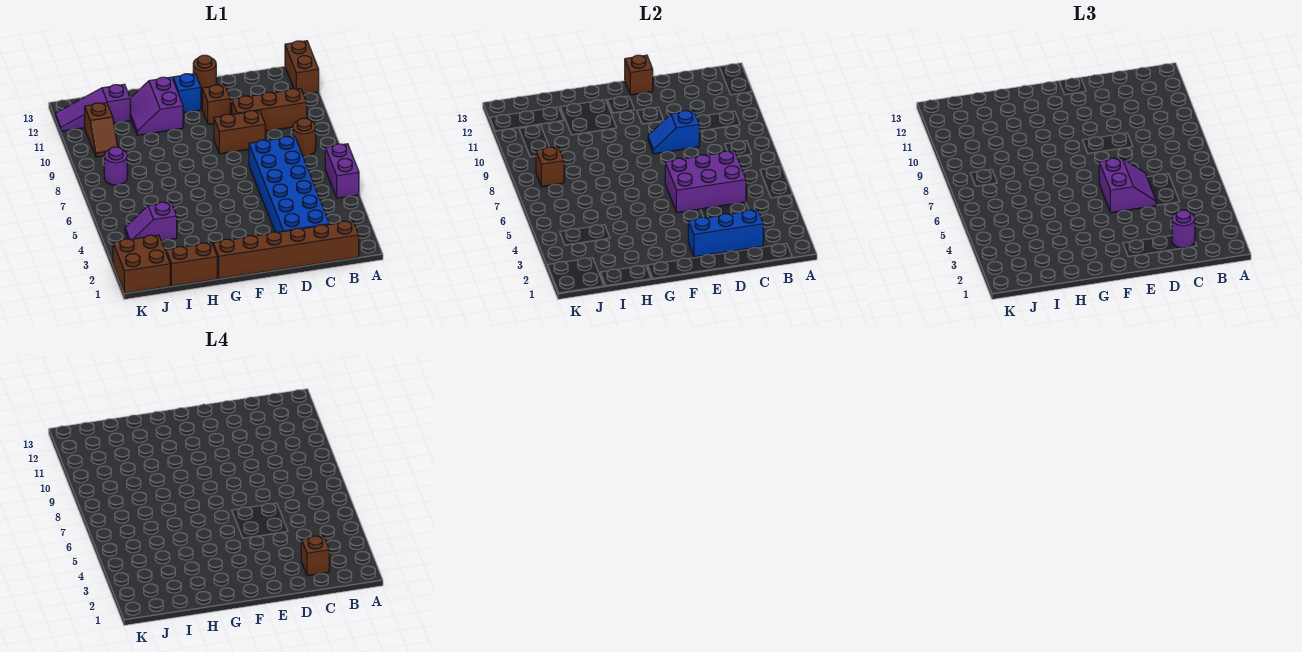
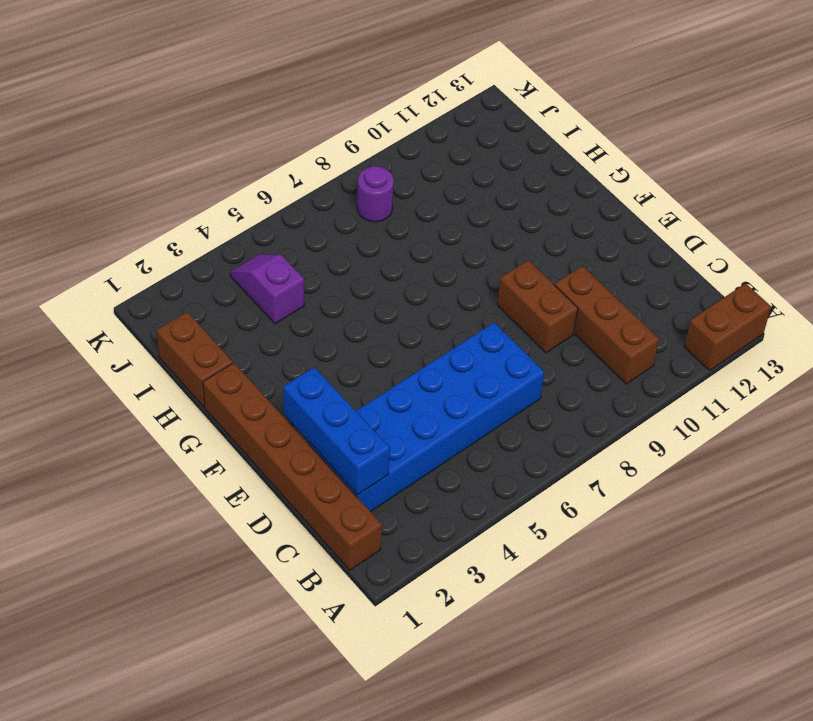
none -> purple 1x2 brick [325,144,359,198]
none -> brown 1x1 round brick [293,118,316,156]
none -> brown 1x1 brick [202,85,230,124]

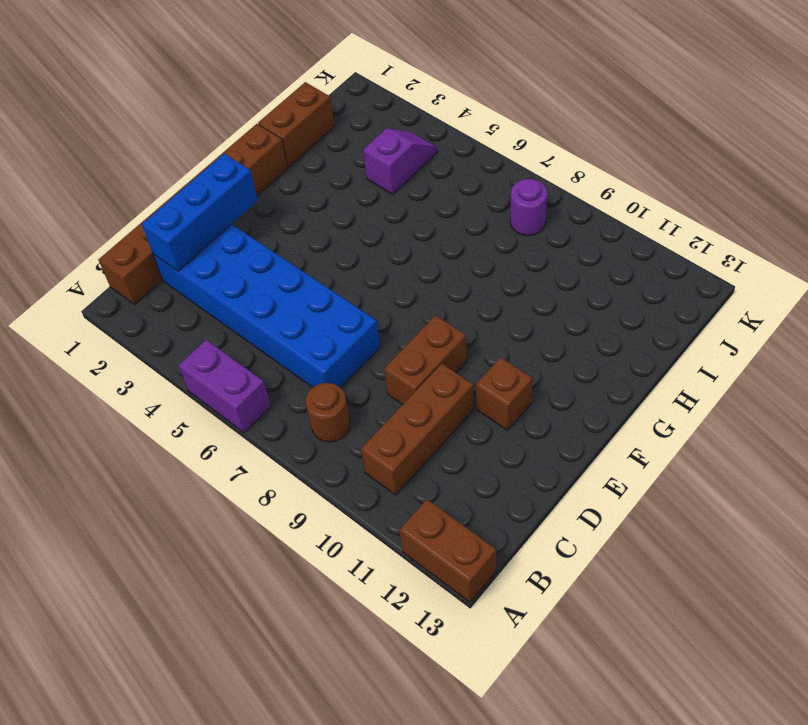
none -> brown 1x1 round brick [193,55,216,93]
none -> blue 1x1 brick [173,74,201,113]
none -> purple 2x2 slope [130,77,183,135]

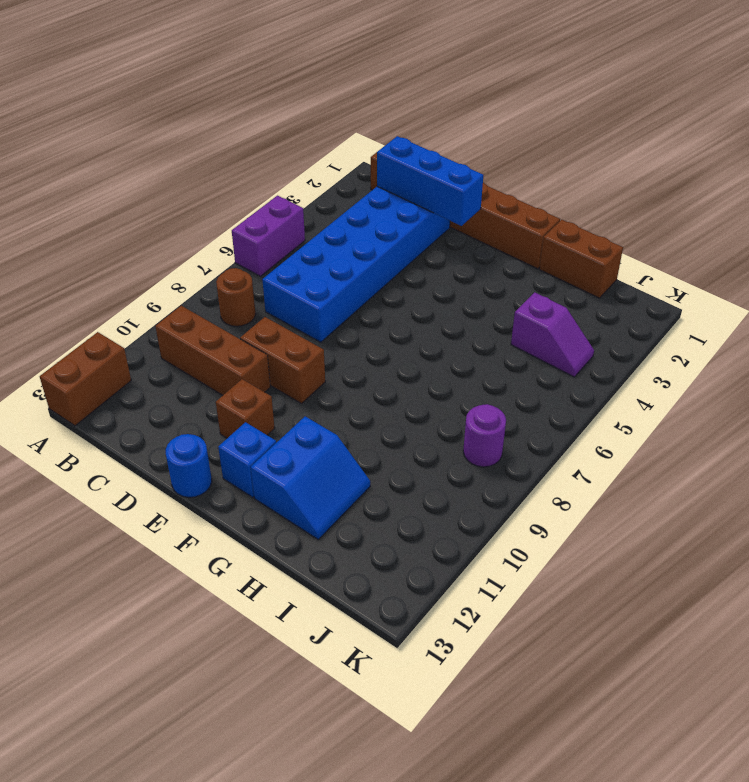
blue 1x1 round brick [166,434,212,497] -> brown 1x1 round brick [193,55,216,93]
blue 2x2 slope [251,416,370,539] -> purple 2x2 slope [130,77,183,135]
none -> purple 1x3 slope [55,84,130,131]
none -> brown 2x2 brick [113,235,170,293]
none -> brown 1x2 slope [85,103,118,157]

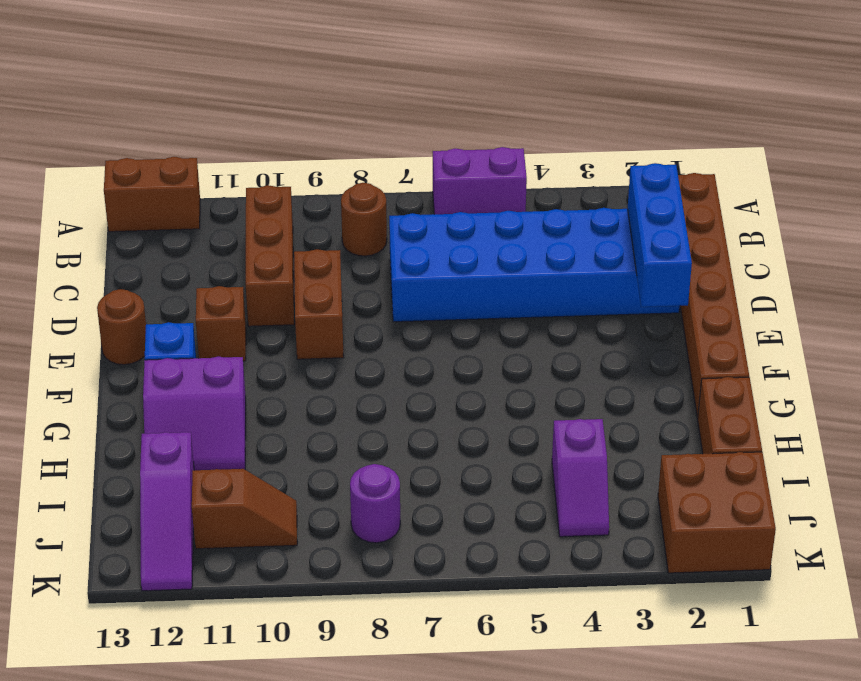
none -> purple 2x3 brick [665,151,746,213]
none -> blue 1x2 slope [648,110,699,154]
none -> brown 1x1 brick [625,55,653,95]

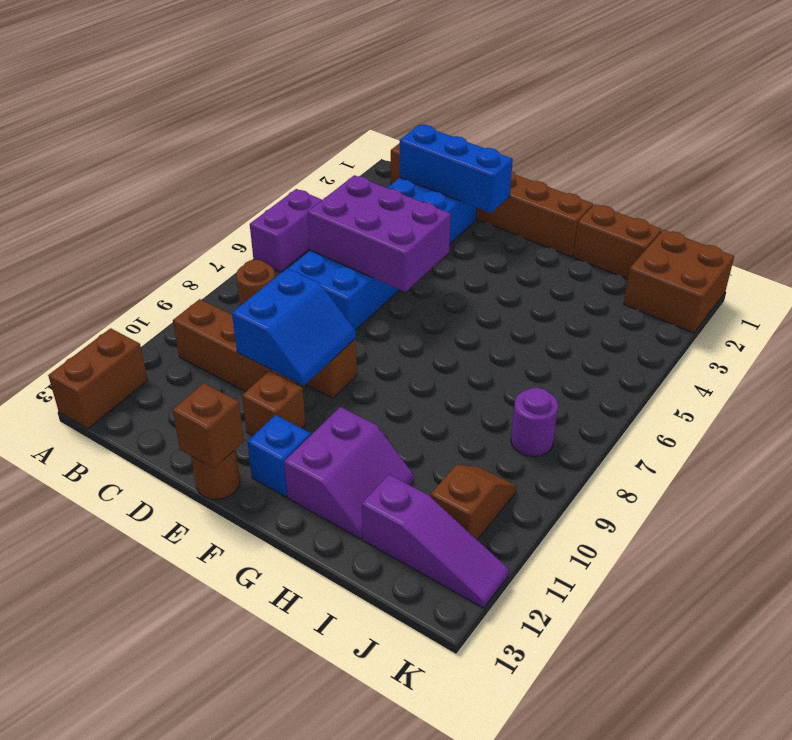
blue 2x2 slope [232,268,356,386] -> blue 1x2 slope [648,110,699,154]
none -> purple 1x2 slope [125,202,177,241]
none -> brown 1x1 brick [536,147,564,187]
none -> purple 1x1 round brick [1172,210,1195,248]

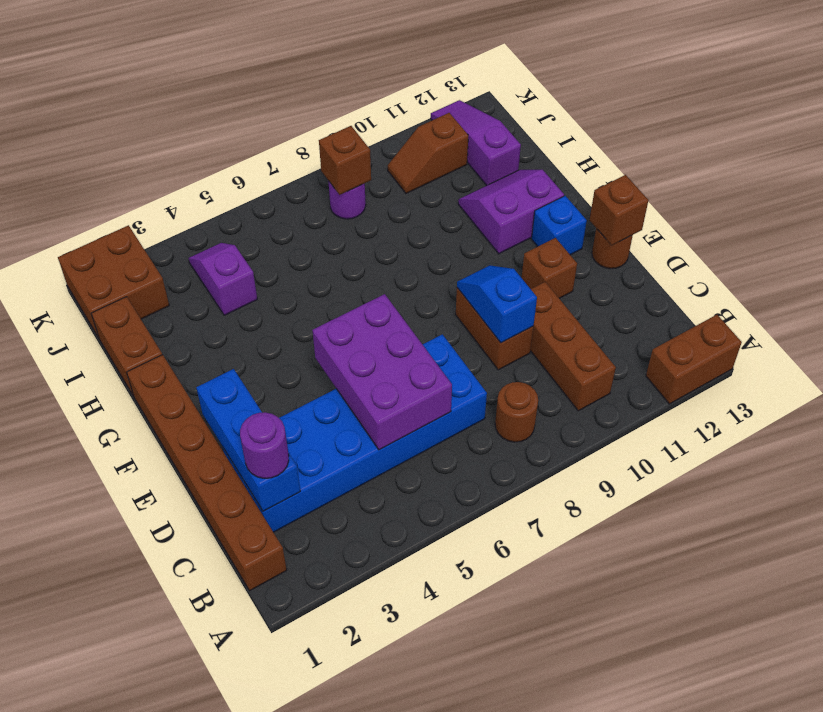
none -> purple 1x2 brick [325,144,359,198]
none -> purple 2x2 slope [1099,158,1156,213]
none -> brown 1x1 brick [301,536,329,576]

